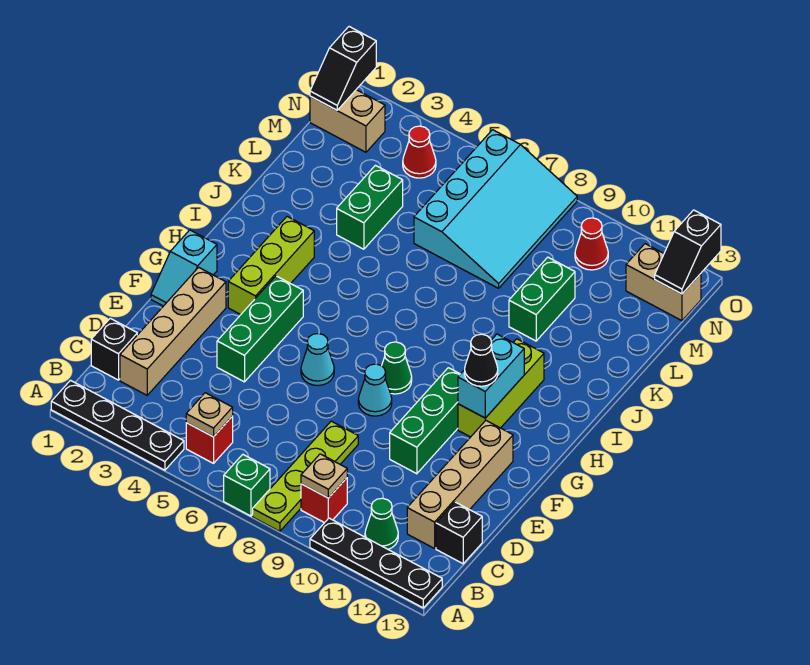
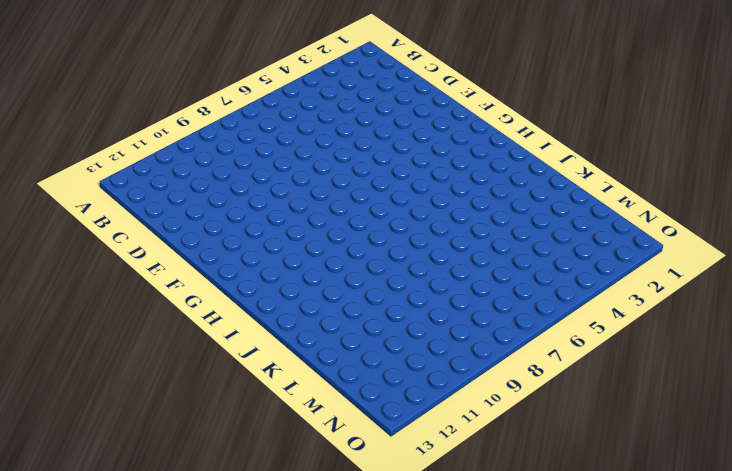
none -> black 1x4 plate [51,380,184,470]
none -> green 1x1 brick [224,454,270,516]
none -> lime 1x4 plate [253,421,358,531]
none -> black 1x4 plate [310,518,442,608]

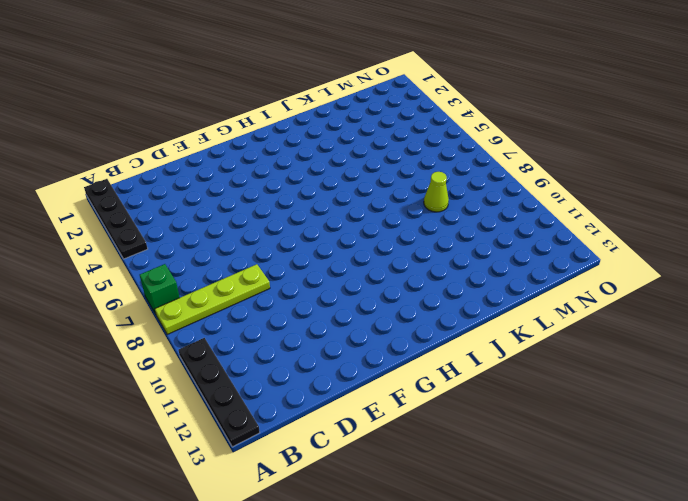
lime 1x1 cone [424,172,449,212] -> cyan 3x4 slope [414,130,577,288]
none -> red 1x1 brick [186,416,233,463]
none -> red 1x1 brick [301,478,347,523]
none -> green 1x1 cone [365,498,398,549]
none -> black 1x1 brick [91,318,137,380]

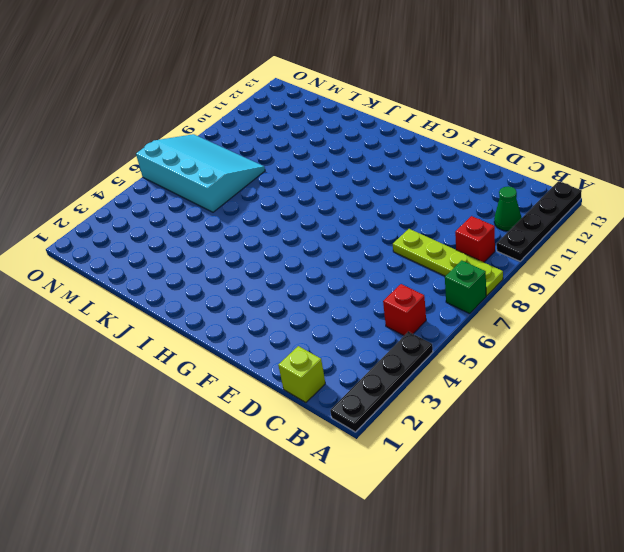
lime 1x1 brick [278,346,325,403] -> black 1x1 brick [91,318,137,380]
none -> tan 1x4 brick [120,267,226,395]
none -> tan 1x4 brick [407,421,513,548]
none -> black 1x1 brick [436,502,482,564]
none -> green 1x3 brick [217,276,303,382]

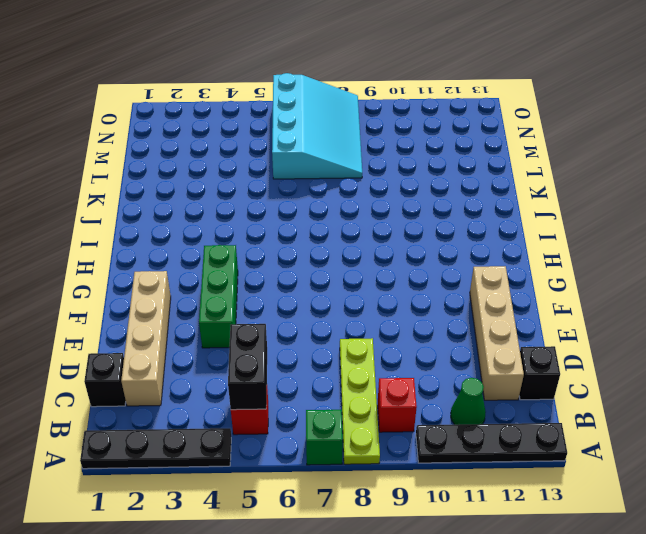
black 1x2 brick [228,324,267,410] -> tan 1x1 plate [186,393,233,437]
none -> green 1x3 brick [390,368,460,474]
none -> cyan 1x2 slope [151,230,217,306]
none -> cyan 1x1 cone [301,333,334,385]
none -> cyan 1x1 cone [358,364,392,416]

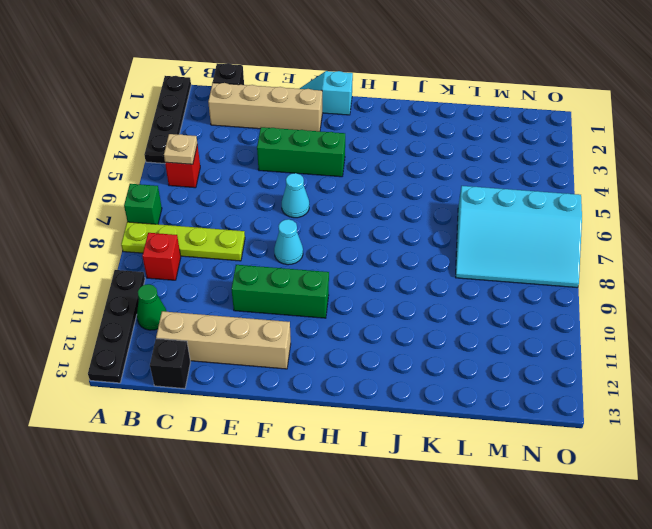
none -> lime 1x3 brick [228,217,314,315]
none -> green 1x1 cone [382,342,412,394]
none -> lime 1x3 brick [458,339,544,437]
none -> green 1x2 brick [337,165,403,249]

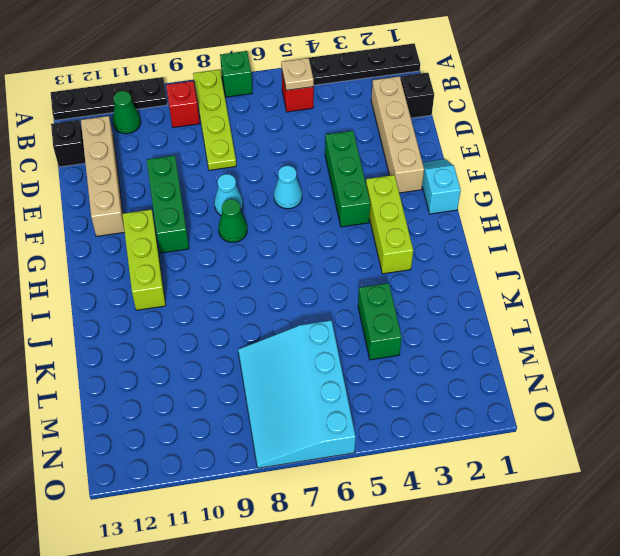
none -> green 1x2 brick [509,257,575,341]
none -> tan 1x2 brick [310,90,385,152]
none -> red 1x1 cone [403,126,436,178]
none -> red 1x1 cone [575,218,608,270]

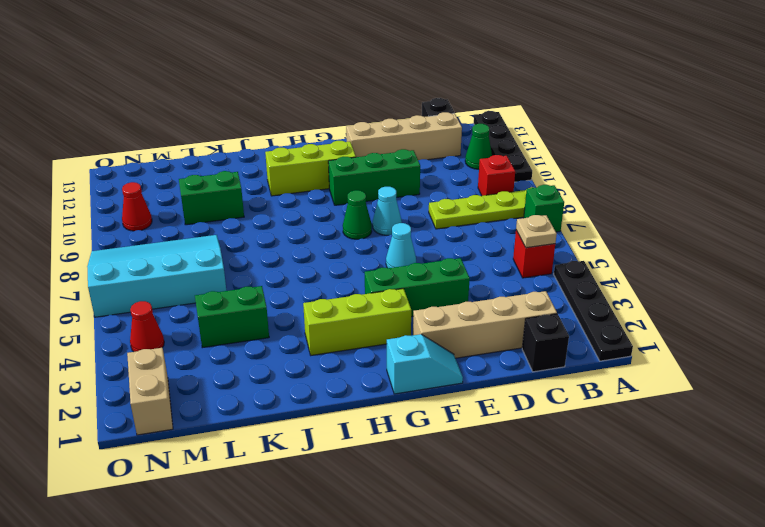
none -> tan 1x2 brick [626,244,701,321]
none -> tan 1x1 plate [301,454,347,498]
none -> cyan 1x2 brick [458,334,524,418]
none -> black 1x2 slope [310,27,376,110]

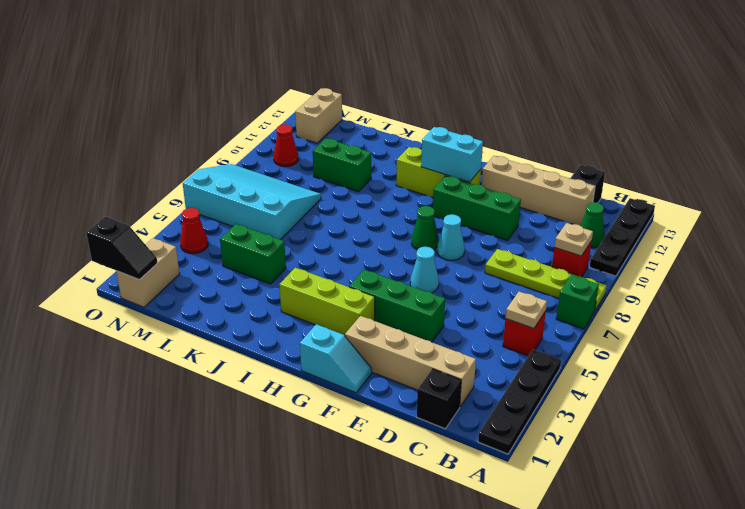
none -> black 1x2 slope [655,210,721,294]
none -> black 1x1 cone [465,334,498,386]

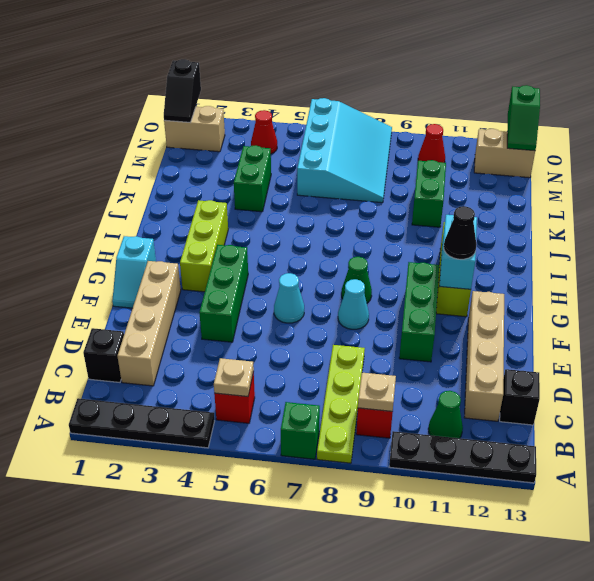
green 1x2 slope [507,85,540,151] -> black 1x2 slope [655,210,721,294]

